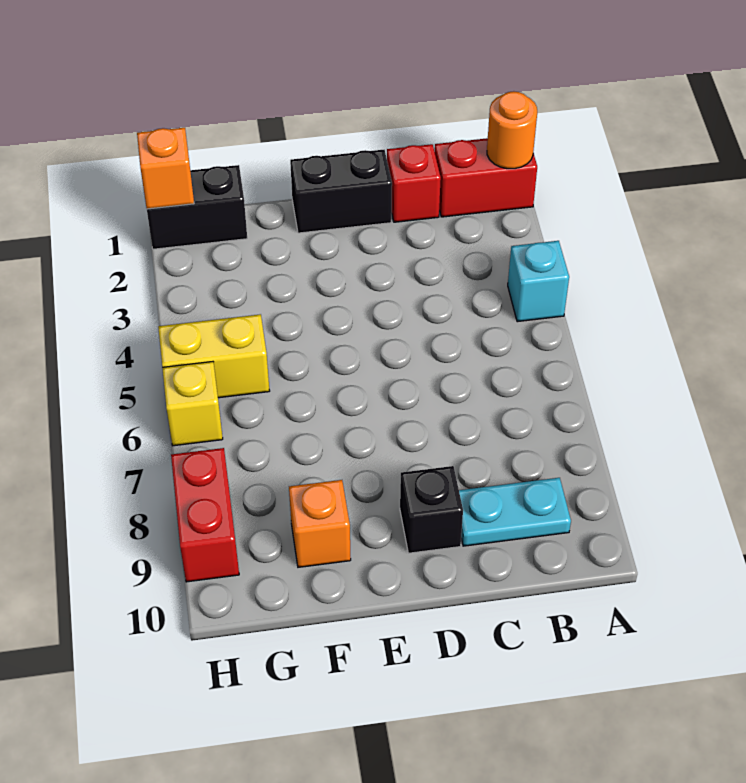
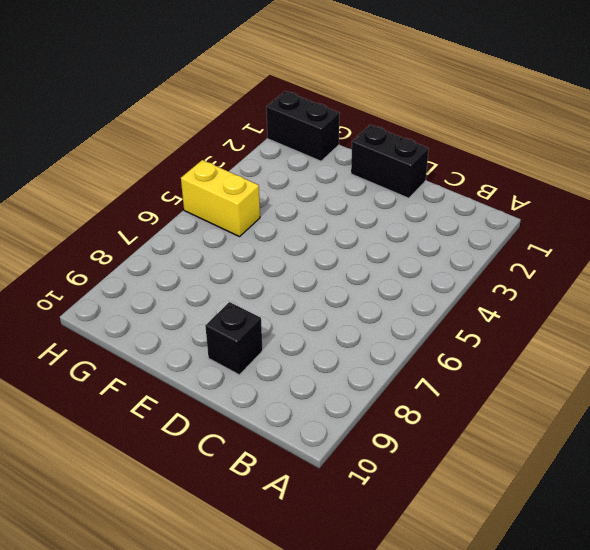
none -> red 1x2 brick [435,138,537,217]
none -> cyan 1x1 brick [508,241,569,322]
none -> cyan 1x2 plate [459,478,571,546]

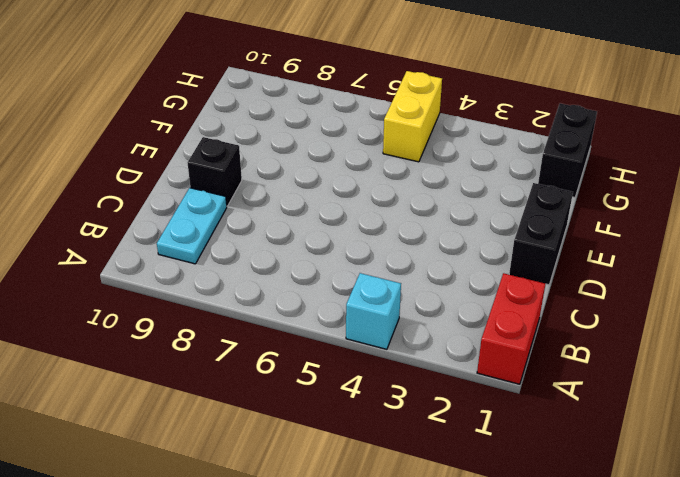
none -> red 1x1 brick [387,144,441,222]
none -> orange 1x1 brick [289,480,351,567]
none -> yellow 1x1 brick [162,362,223,446]

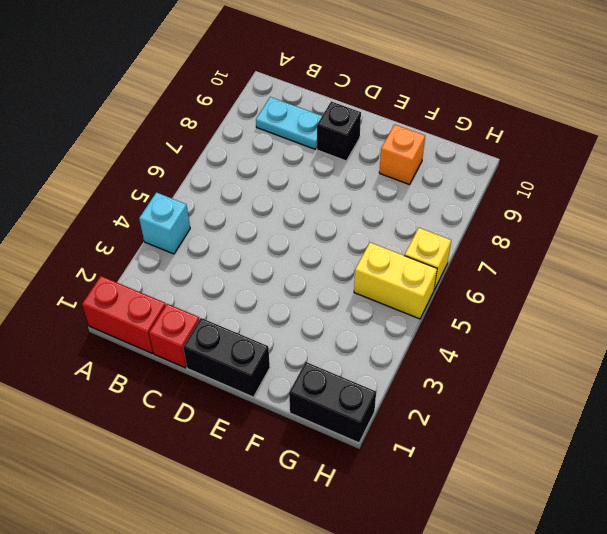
none -> red 1x2 brick [171,448,239,582]
none -> orange 1x1 round brick [487,91,537,169]
none -> orange 1x1 brick [137,128,194,209]

